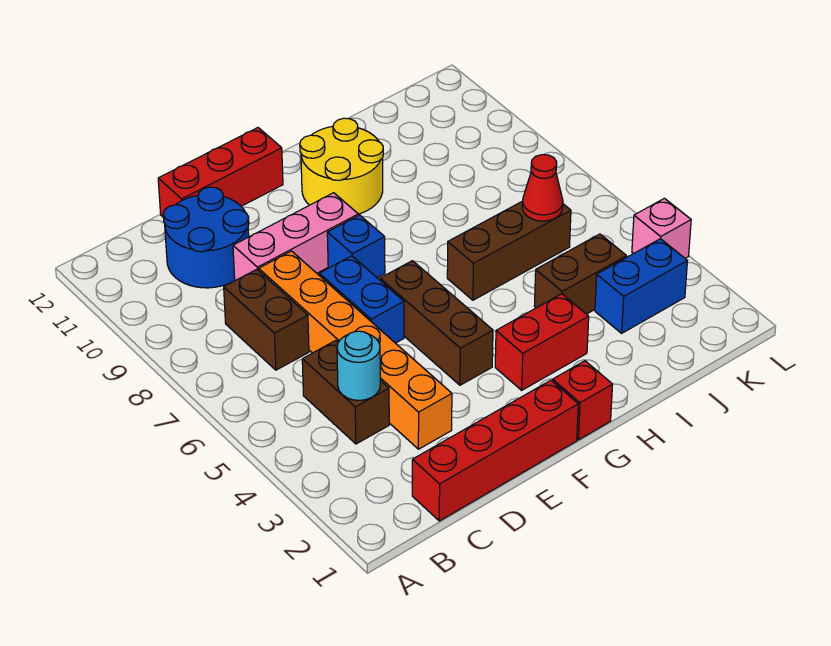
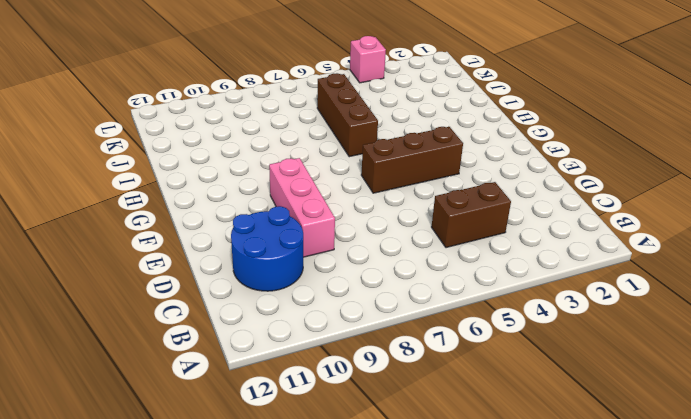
none -> red 1x4 brick [412,380,578,521]
none -> brown 1x2 brick [224,269,309,370]
none -> orange 1x6 brick [259,251,452,449]

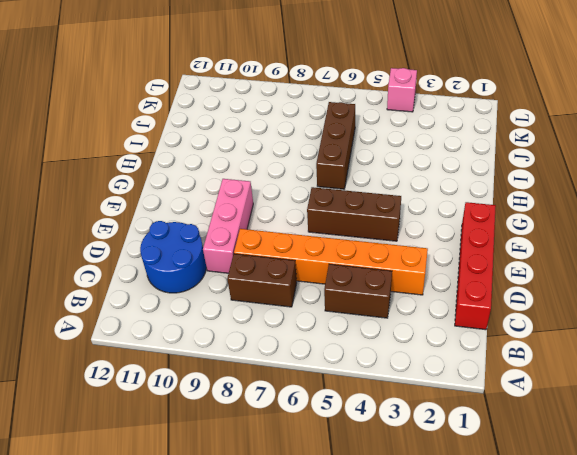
none -> red 1x3 brick [158,128,283,217]
none -> blue 1x2 brick [319,256,404,343]
none -> blue 1x1 brick [327,215,385,278]

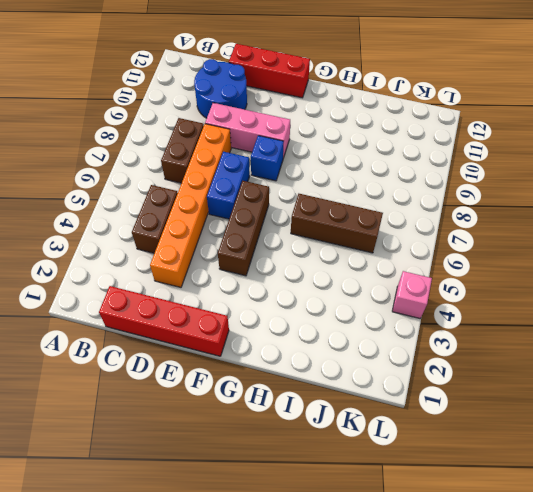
none -> red 1x1 brick [553,361,613,440]
none -> red 1x2 brick [495,294,589,390]
none -> yellow 2x2 round brick [300,118,383,214]

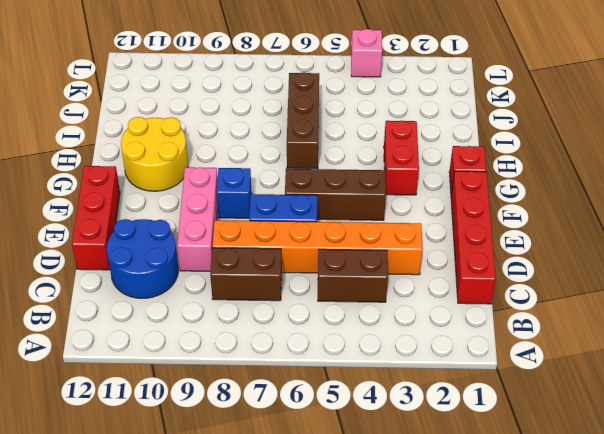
none -> brown 1x2 brick [534,234,627,314]
none -> blue 1x2 brick [595,239,687,333]
none -> cyan 1x1 round brick [337,331,380,400]

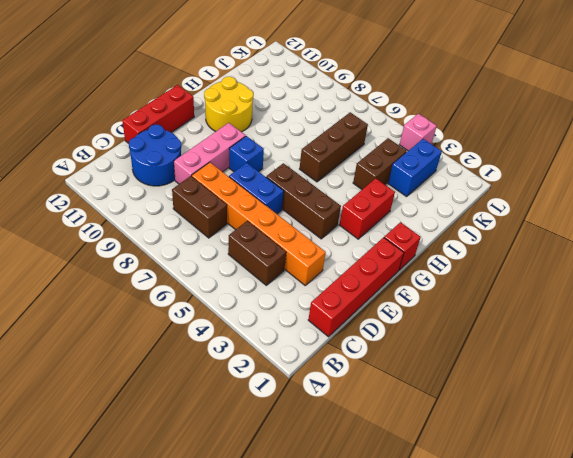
none -> cyan 1x1 round brick [337,331,380,400]
none -> red 1x1 cone [522,155,563,221]

